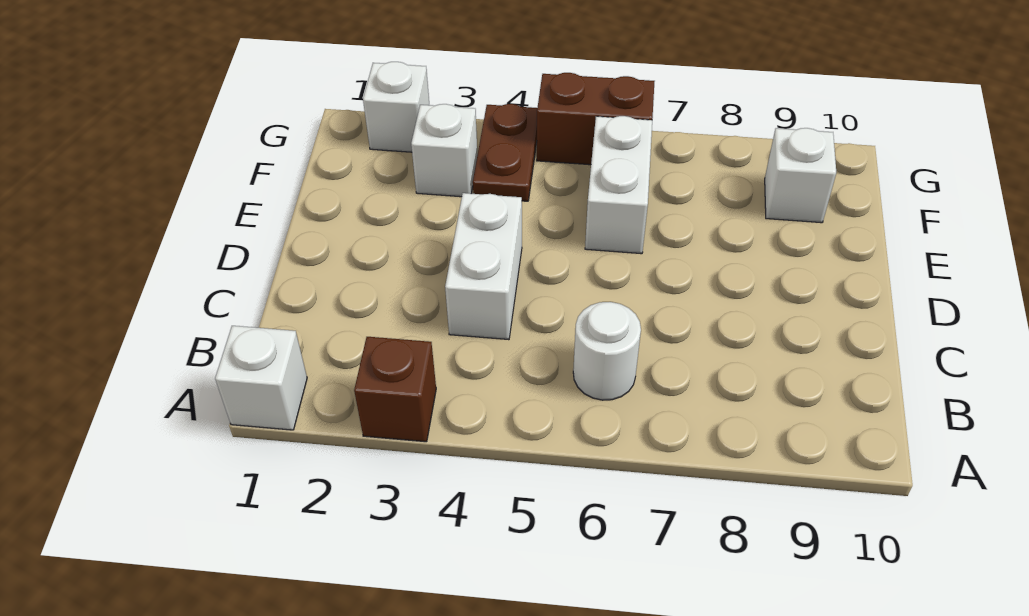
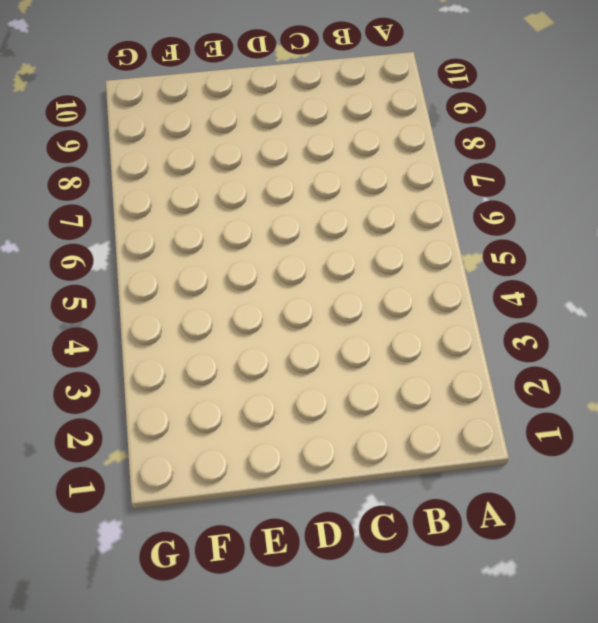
none -> white 1x1 brick [215,326,307,430]
none -> brown 1x1 brick [354,337,436,442]

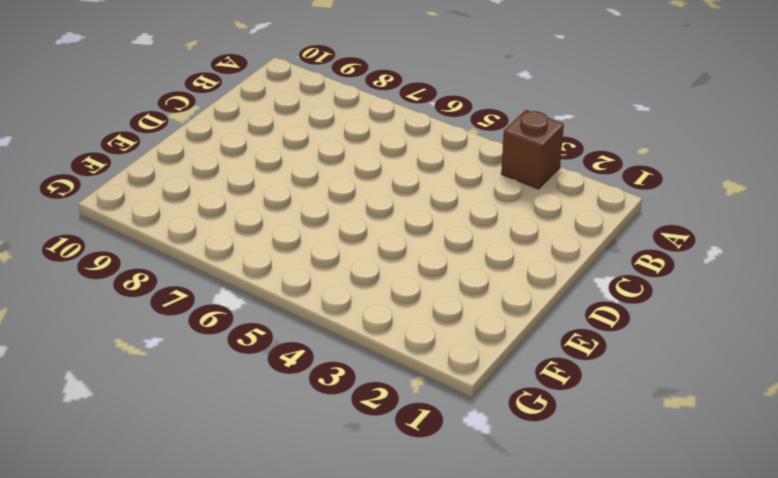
none -> white 1x1 brick [215,326,307,430]
none -> white 1x1 round brick [573,302,641,400]

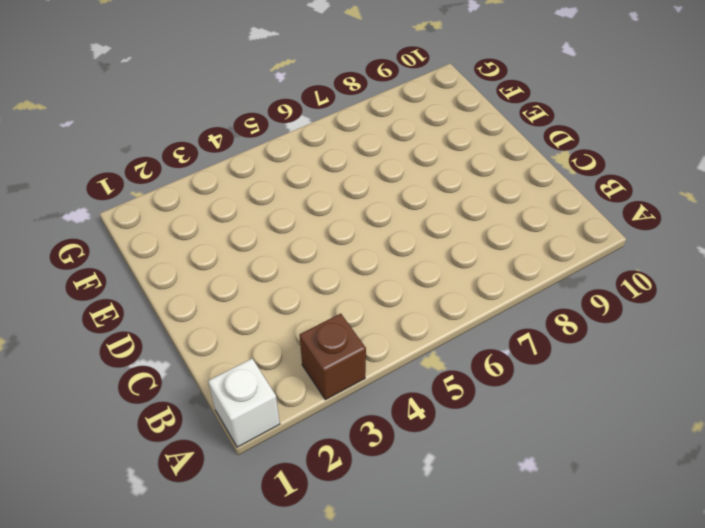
none -> white 1x1 round brick [573,302,641,400]
none -> white 1x2 brick [445,193,522,340]

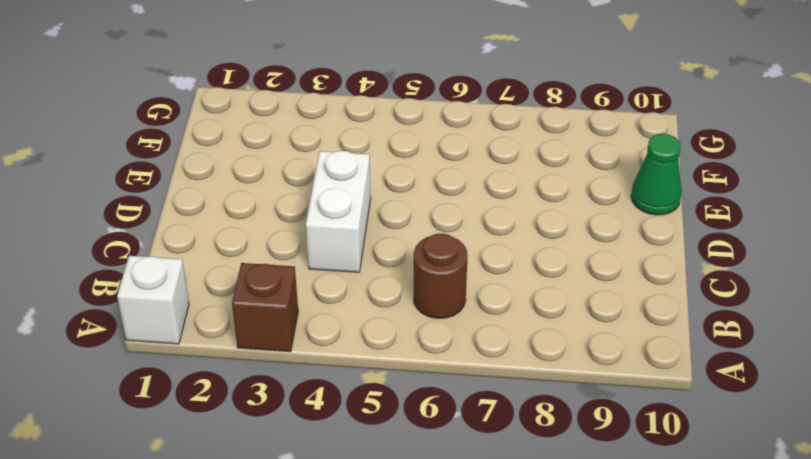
brown 1x1 round brick [414,234,468,318] -> white 1x1 round brick [573,302,641,400]
green 1x1 cone [631,134,682,215] -> none
none -> white 1x2 brick [585,116,652,254]
none -> white 1x1 brick [411,104,478,197]

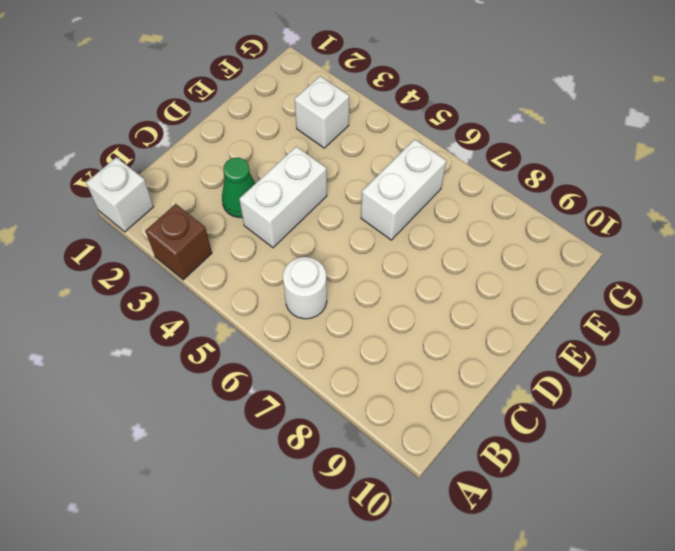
green 1x1 cone [222,158,256,218] -> none
none -> brown 1x2 plate [473,104,537,201]
none -> white 1x1 brick [765,128,836,223]

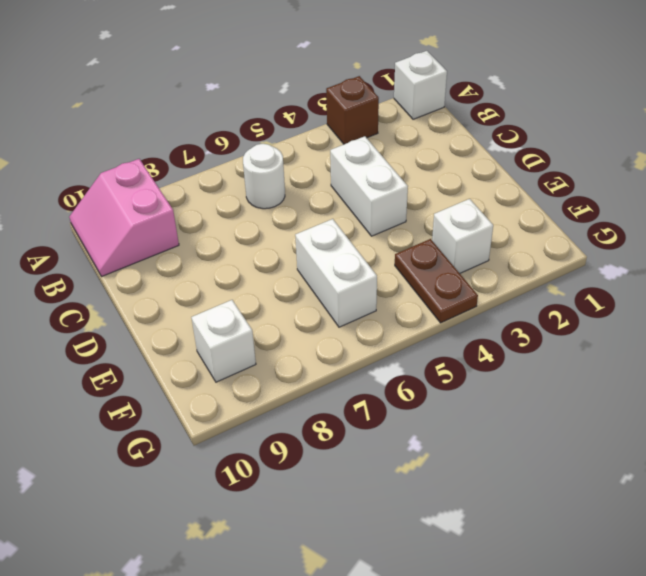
pink 2x2 slope [69,159,179,276] -> none
none -> white 1x1 brick [363,62,429,152]
none -> brown 1x2 brick [537,73,655,165]

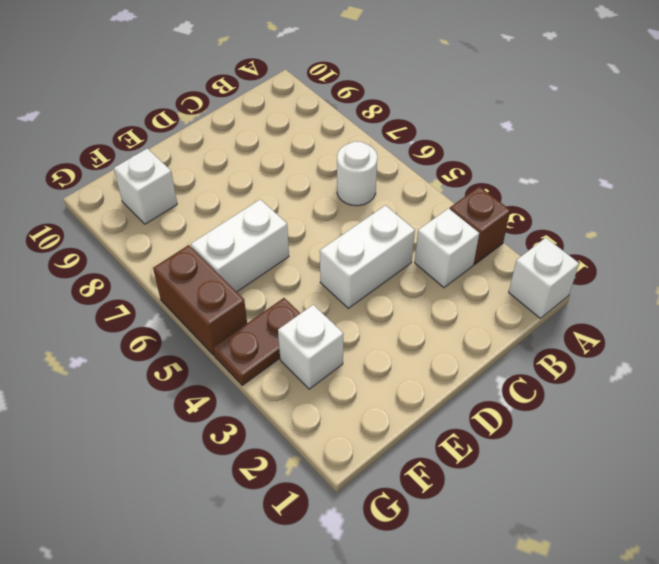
white 1x1 brick [415,208,479,288] -> white 1x1 brick moved to [363,62,429,152]

